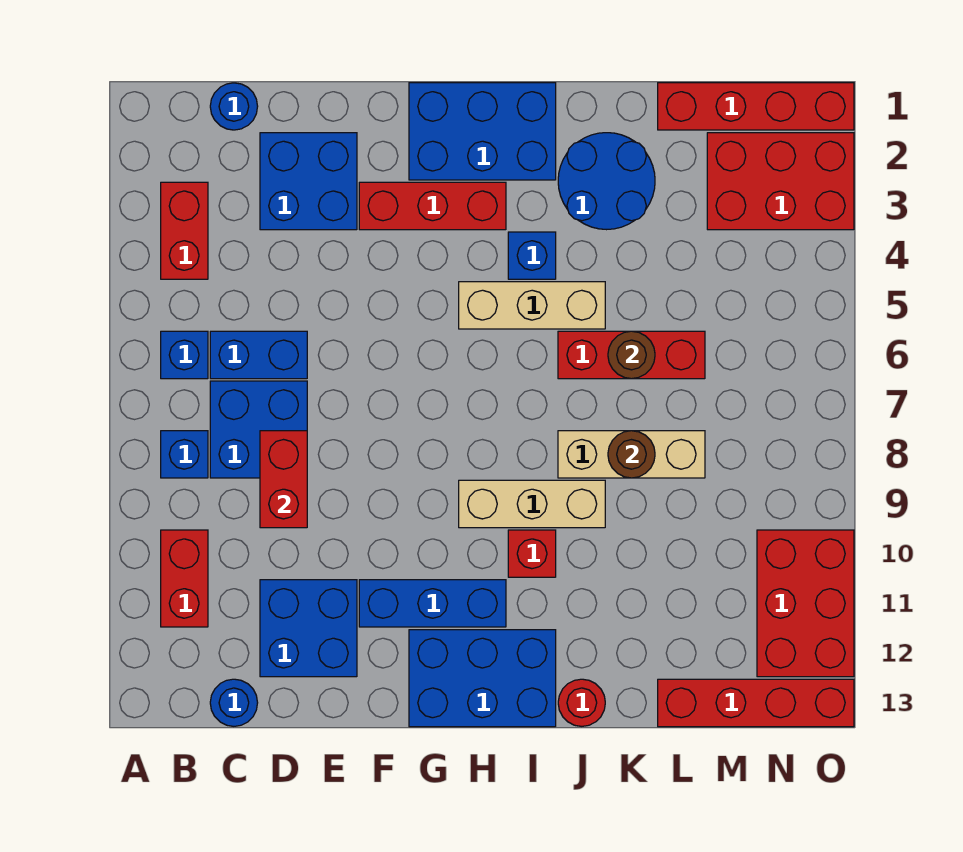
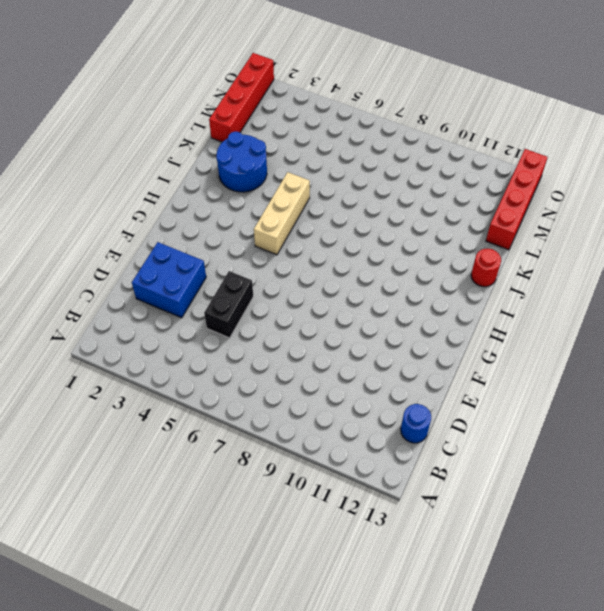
black 1x2 brick [204,271,253,338] -> none
none -> red 1x2 brick [161,182,208,279]
none -> blue 1x1 brick [161,331,208,379]
none -> blue 1x1 brick [161,431,208,478]

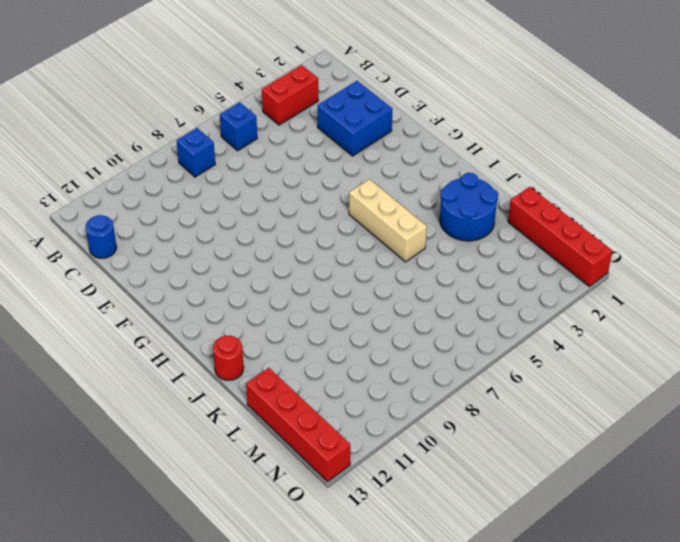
none -> red 1x2 brick [161,530,208,627]
none -> blue 1x1 round brick [210,83,258,130]
none -> blue 1x2 brick [210,331,307,379]

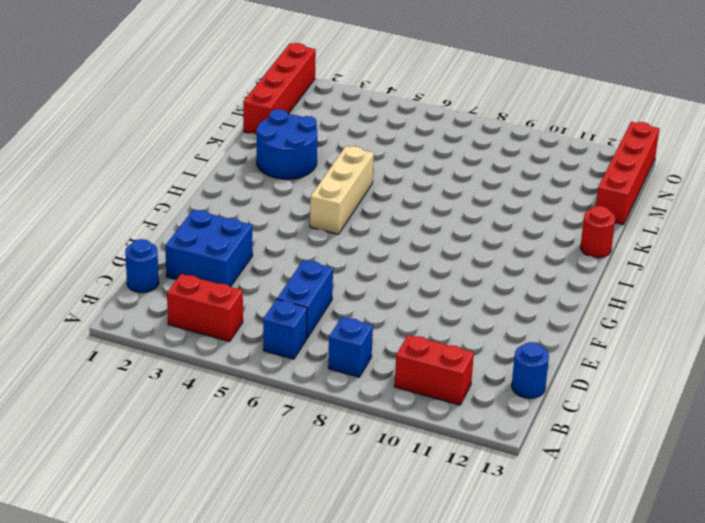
none -> blue 2x2 brick [210,381,307,478]
none -> blue 2x2 brick [260,580,357,677]
none -> red 1x3 brick [359,182,506,230]

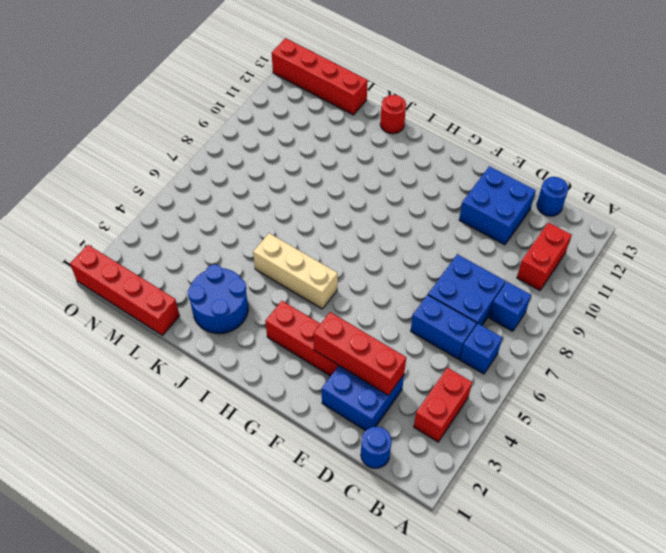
red 1x3 brick [313,312,406,395] -> red 1x3 brick moved to [558,331,705,379]
none -> blue 1x3 brick [359,580,506,627]
none -> blue 2x3 brick [409,83,556,180]
none -> blue 2x3 brick [409,630,556,727]

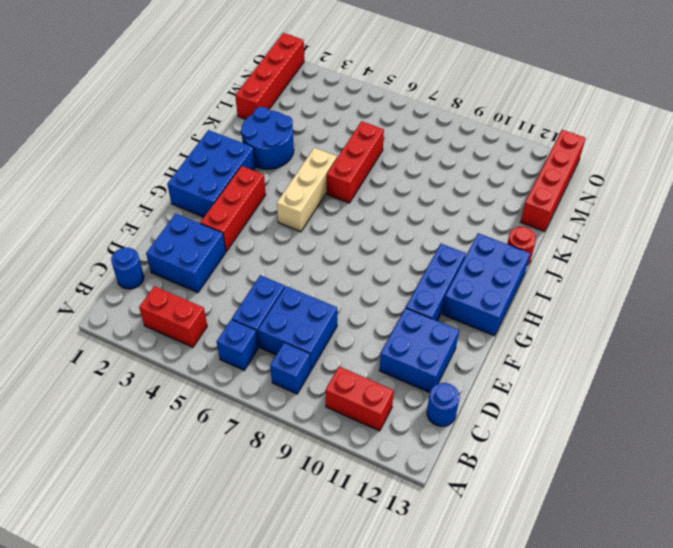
none -> tan 1x3 brick [459,480,605,528]
none -> blue 1x1 brick [508,232,556,279]
none -> red 1x1 brick [508,530,556,577]

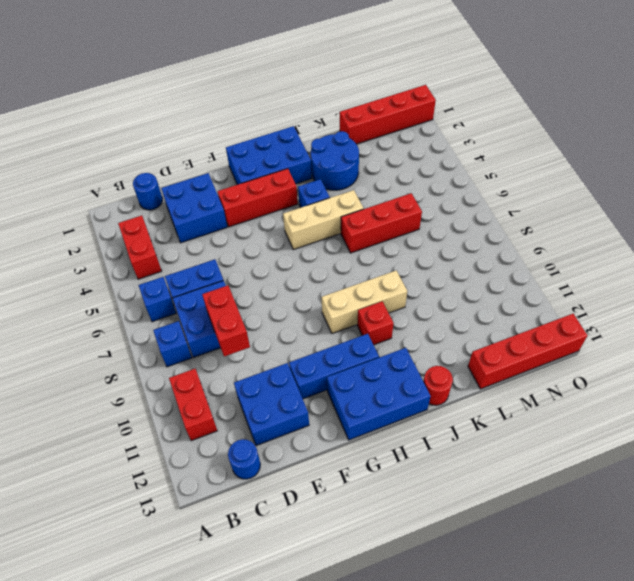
none -> tan 1x3 brick [558,431,705,478]
none -> red 2x3 brick [707,133,854,230]
none -> red 2x3 brick [757,530,854,677]

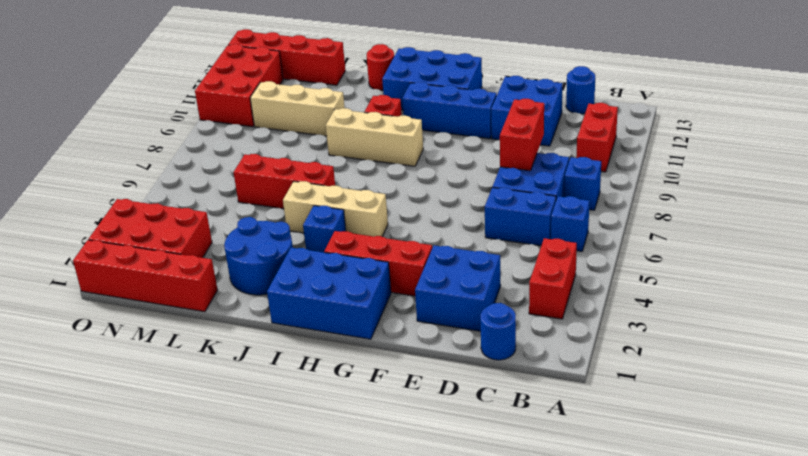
tan 1x3 brick [250,81,345,136] -> tan 1x3 brick moved to [558,431,705,478]
none -> brown 1x1 round brick [608,331,655,379]
none -> brown 1x1 round brick [608,431,655,478]

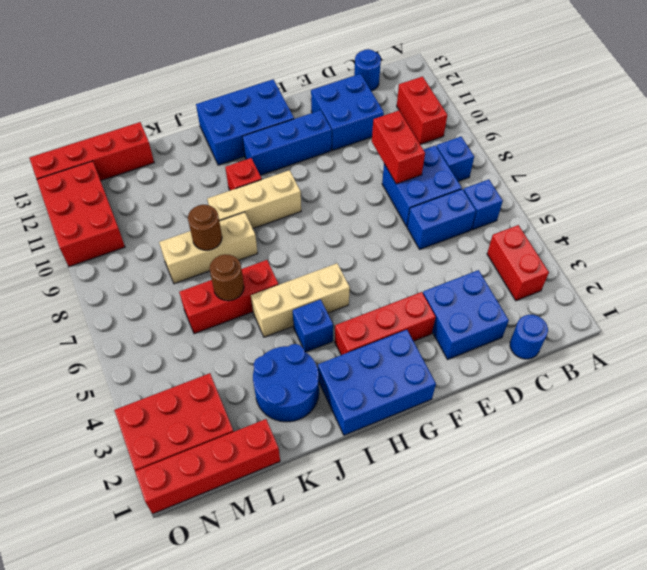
none -> red 1x1 round brick [558,679,605,726]

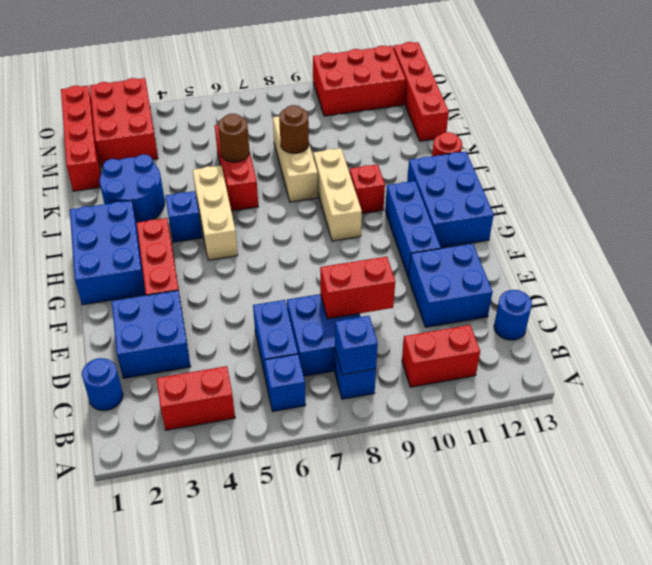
blue 1x1 brick [335,316,378,375] -> none

